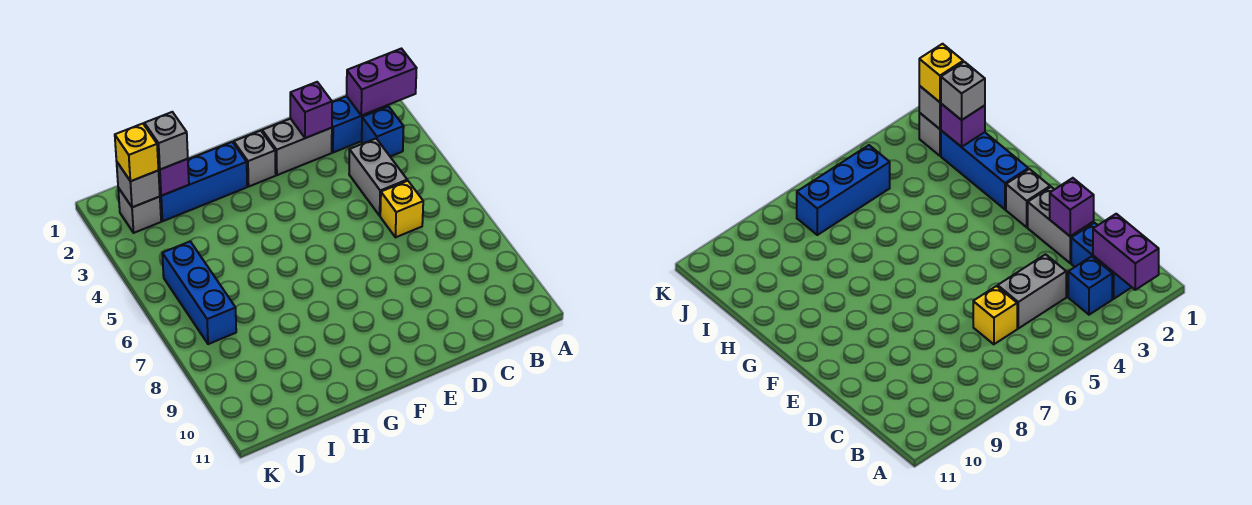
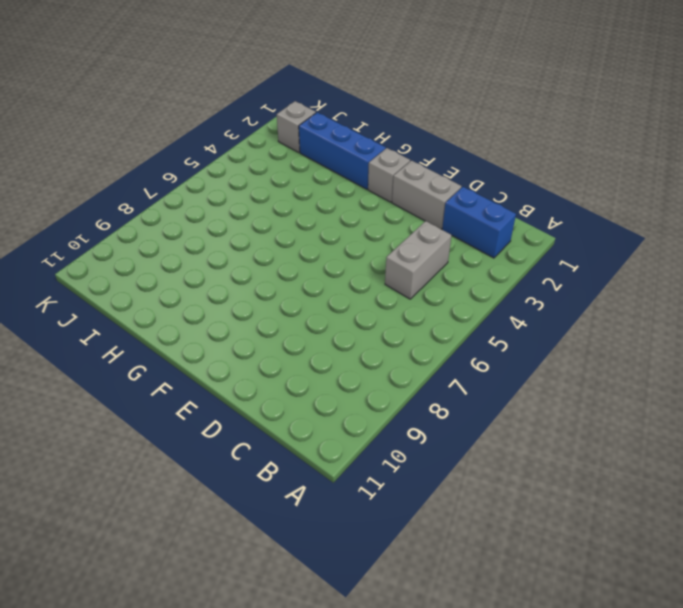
none -> blue 1x1 brick [362,106,404,157]
none -> yellow 1x1 brick [380,181,423,237]
none -> blue 1x3 brick [162,241,236,344]

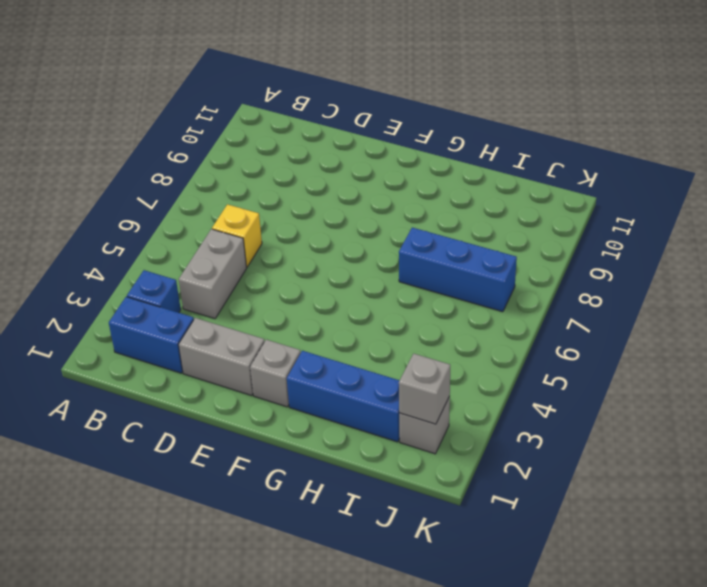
blue 1x3 brick [399,228,517,312] -> blue 1x3 brick turned to [162,241,236,344]
none -> purple 1x2 brick [347,49,417,116]
none -> purple 1x1 brick [290,82,332,138]
none -> purple 1x1 brick [158,159,189,196]

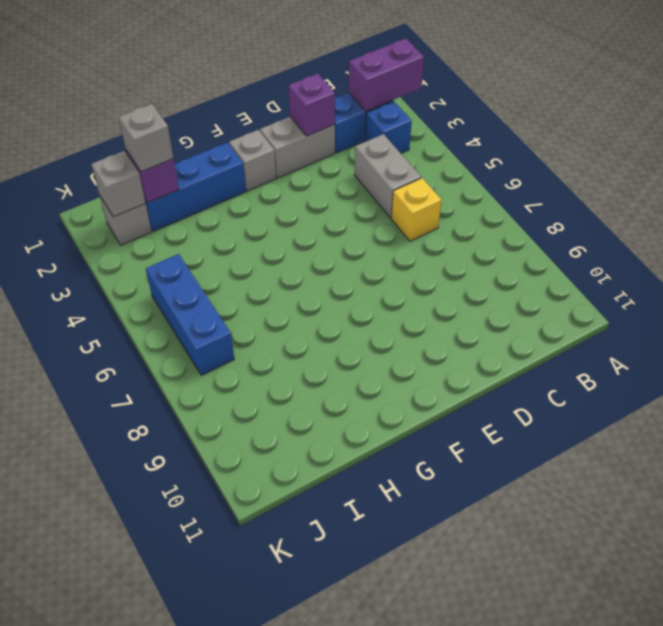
none -> yellow 1x1 brick [115,124,158,181]

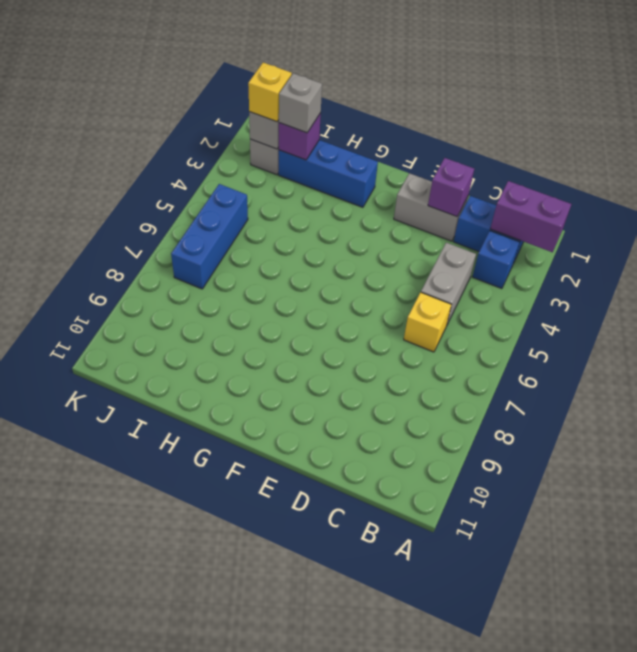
none -> grey 1x1 brick [234,131,276,186]

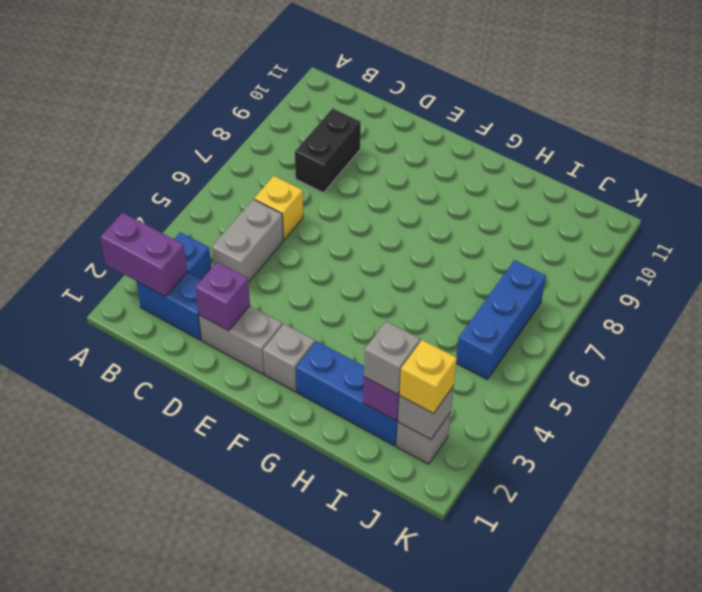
black 1x2 brick [295,108,361,193] -> none

